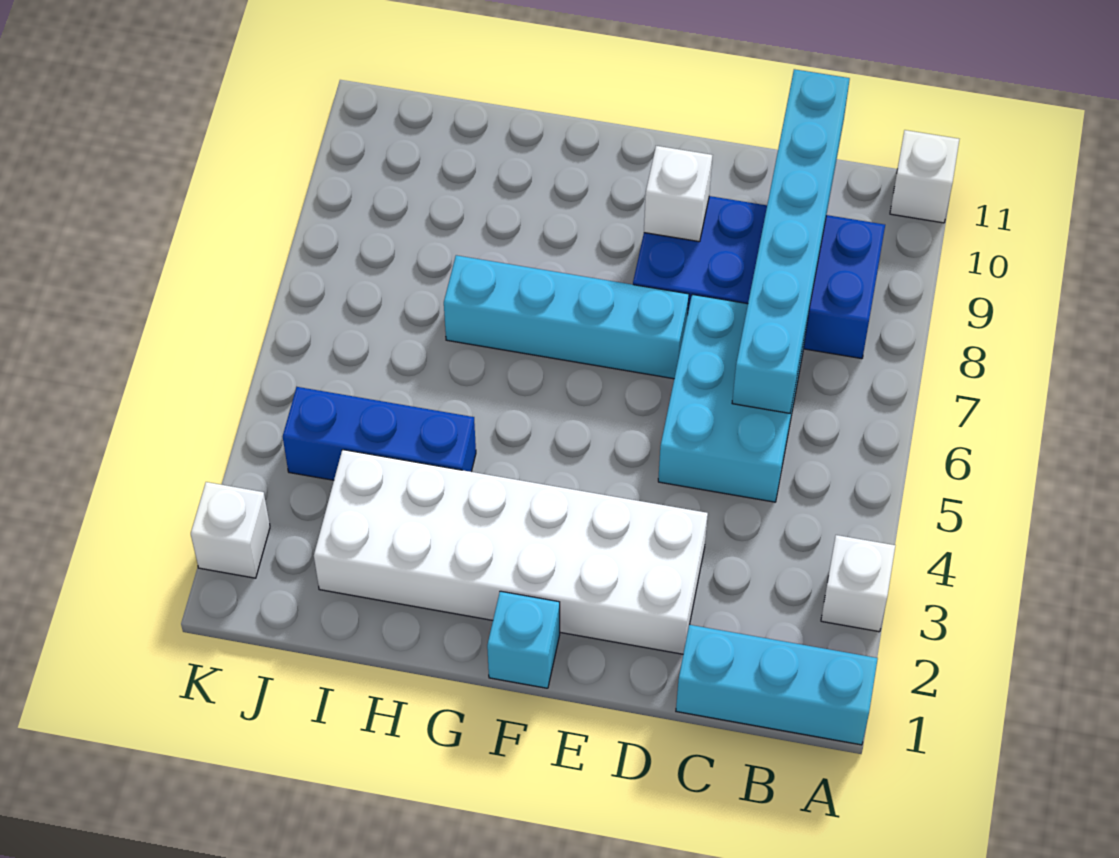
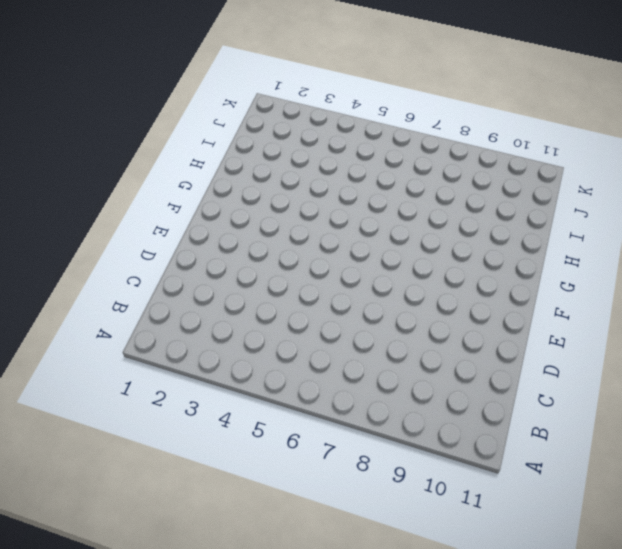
none -> cyan 1x3 brick [676,625,878,745]
none -> white 1x1 brick [821,535,895,632]
none -> white 1x1 brick [890,130,959,223]

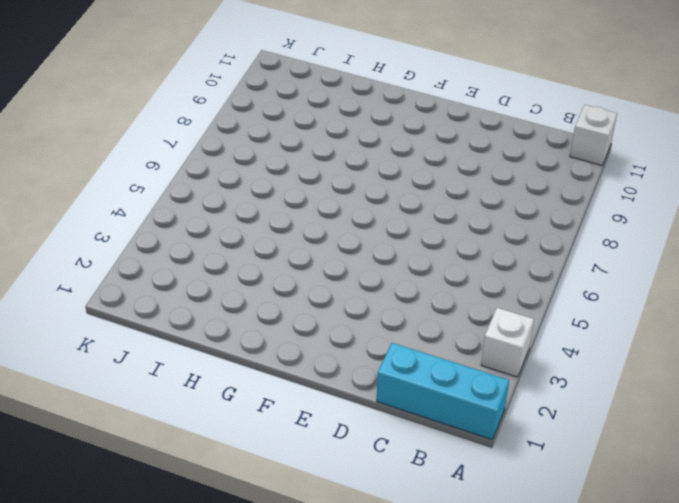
none -> blue 2x4 brick [633,196,885,359]
none -> cyan 2x3 brick [658,294,808,502]
none -> white 2x6 brick [314,450,708,654]

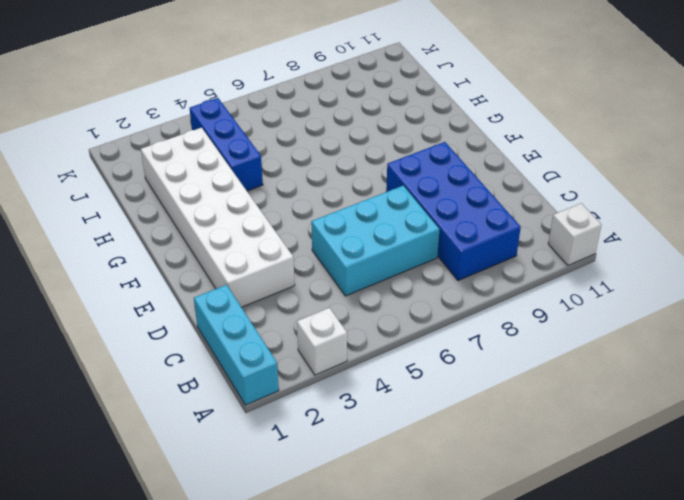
none -> cyan 1x4 brick [444,255,689,379]
none -> cyan 1x1 brick [487,591,560,688]
none -> white 1x1 brick [191,482,270,578]

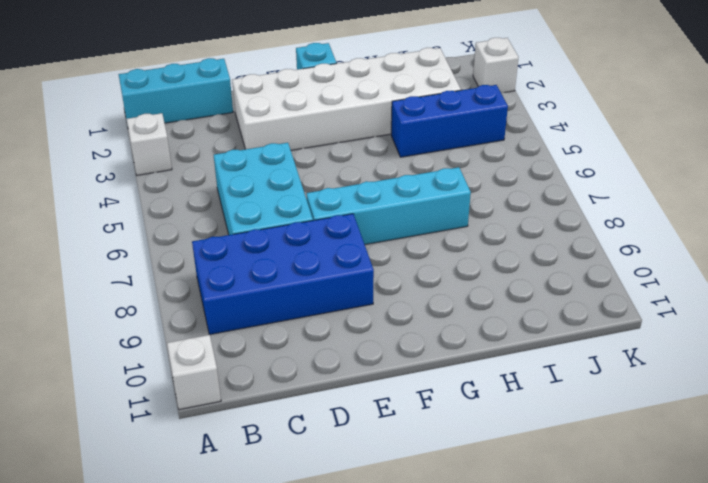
none -> cyan 1x6 brick [732,69,850,413]
none -> white 1x1 brick [644,146,712,242]

